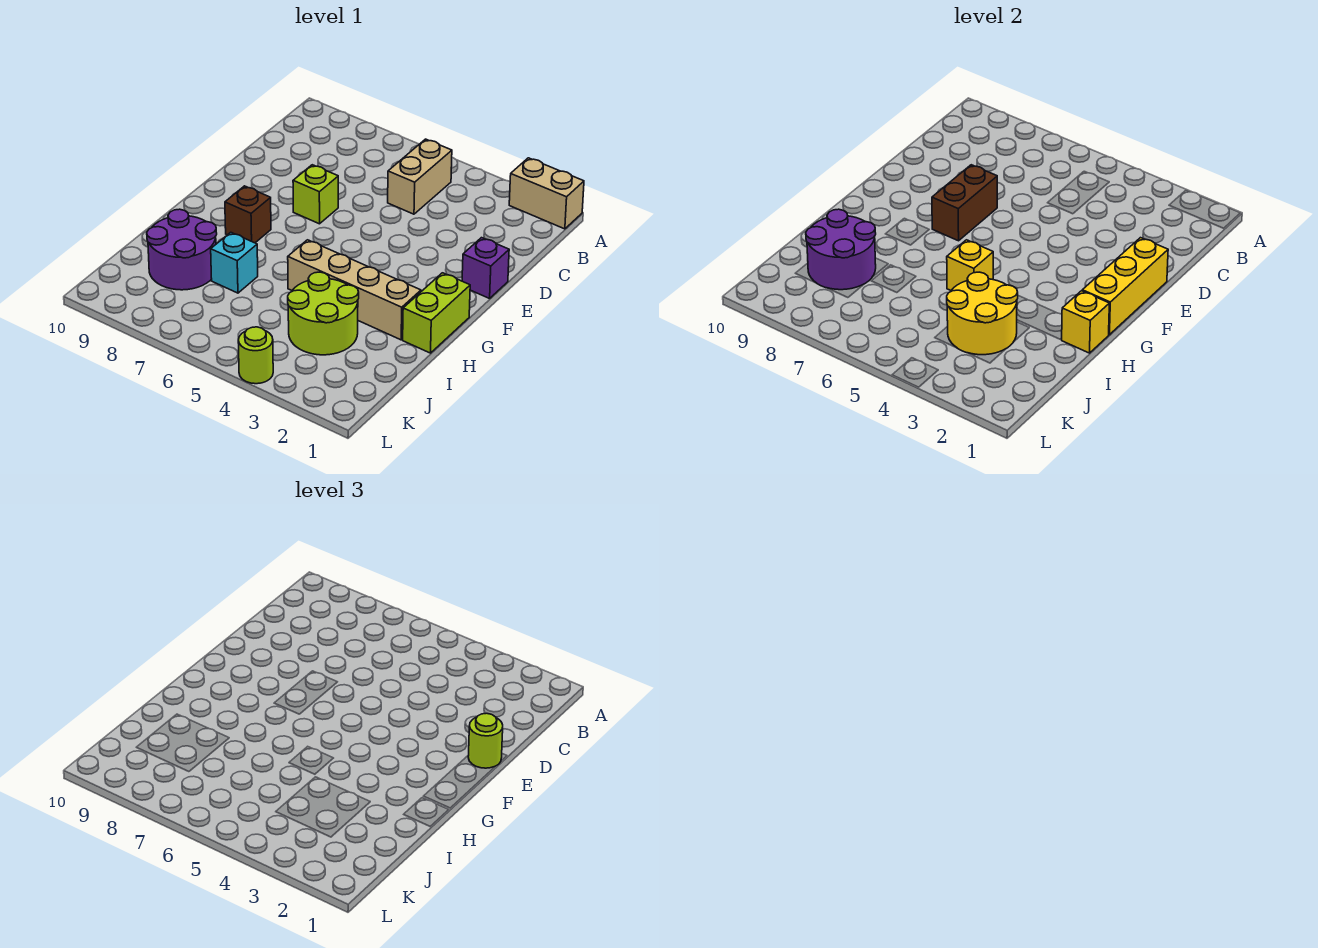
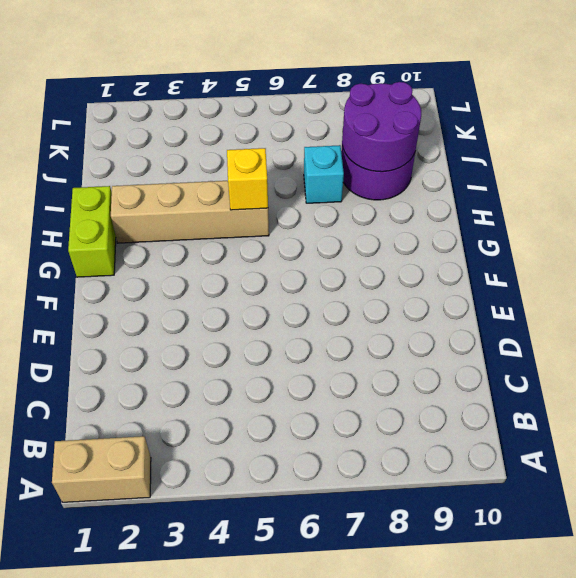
none -> tan 1x2 brick [388,139,452,214]
none -> purple 1x1 brick [462,238,509,298]
none -> lime 1x1 brick [293,165,338,224]

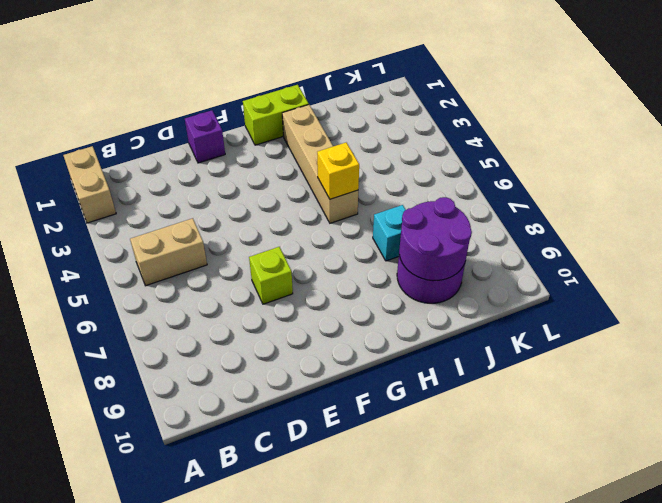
none -> brown 1x1 brick [225,186,271,243]
none -> lime 2x2 round brick [288,272,359,355]
none -> lime 1x1 round brick [238,327,273,384]

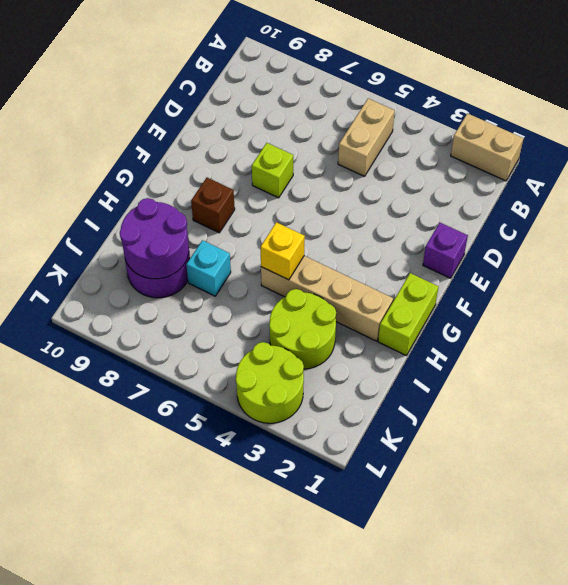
lime 2x2 round brick [236,342,304,423] -> lime 1x1 round brick [238,327,273,384]
none -> yellow 1x3 brick [1082,238,1168,335]
none -> brown 1x2 brick [932,165,997,241]
none -> yellow 1x1 brick [1062,291,1109,353]

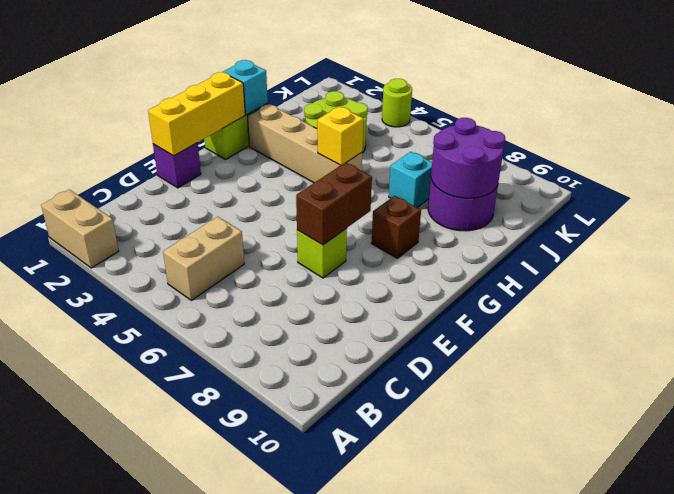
cyan 1x1 brick [223,60,268,115] -> yellow 1x1 brick [1062,291,1109,353]
none -> yellow 2x2 round brick [947,272,1018,355]
none -> lime 1x1 round brick [468,713,503,768]

